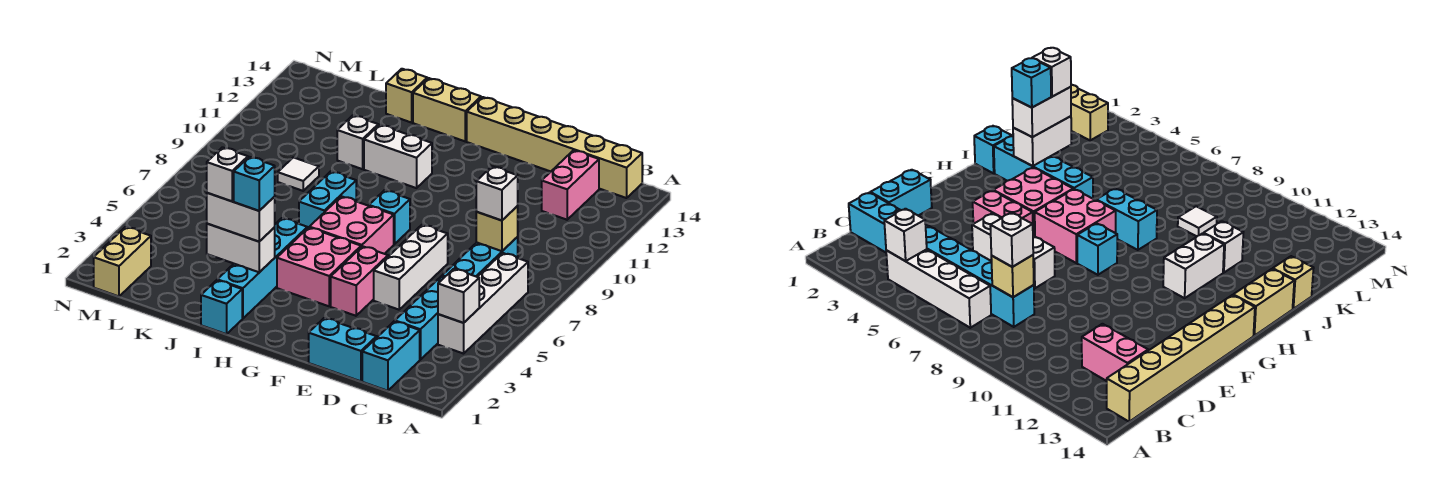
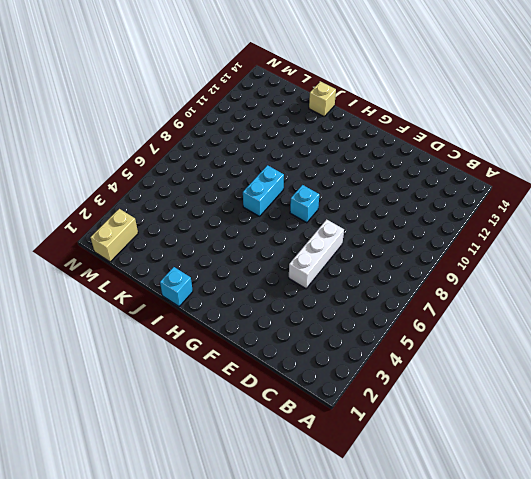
none -> white 1x4 brick [438,253,528,354]
none -> tan 1x6 brick [467,97,642,198]
none -> cyan 1x2 brick [362,321,420,391]

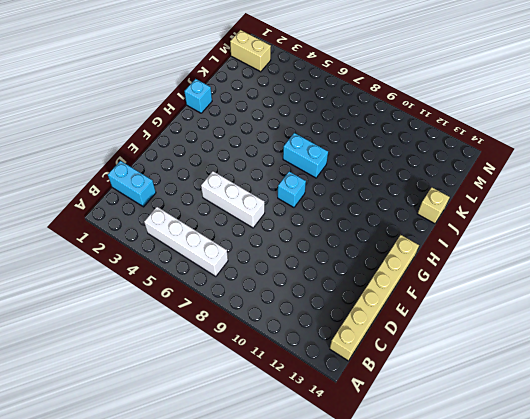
none -> cyan 1x6 brick [395,237,518,360]
none -> pink 1x2 brick [542,150,599,220]
none -> cyan 1x2 brick [309,318,377,381]

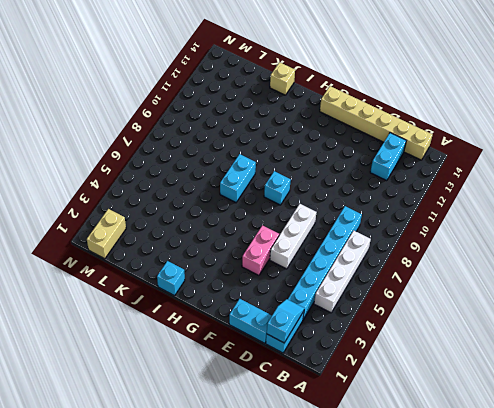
cyan 1x2 slope [267,299,305,343] -> none
cyan 1x2 brick [370,133,406,181] -> pink 1x2 brick [542,150,599,220]
none -> pink 2x2 brick [277,228,361,306]
none -> pink 2x2 brick [309,196,394,254]
none -> white 1x2 brick [364,125,432,188]

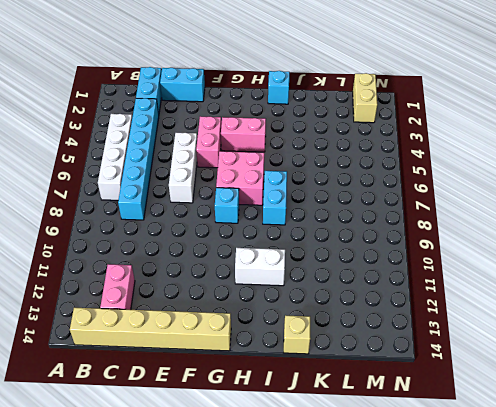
pink 1x2 brick [221,117,266,152] -> pink 2x2 brick [277,228,361,306]
none -> tan 1x2 brick [413,78,481,141]
none -> cyan 1x4 brick [217,218,307,319]
none -> white 1x1 brick [337,115,378,169]

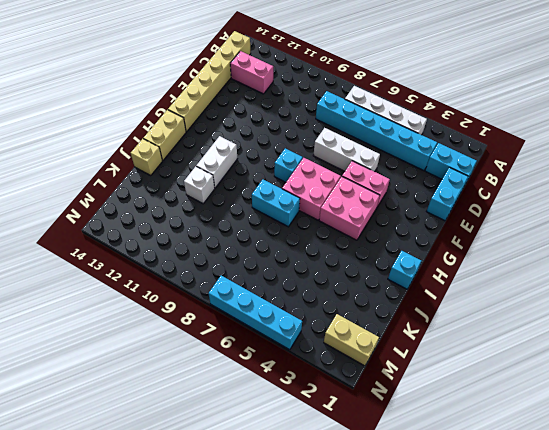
cyan 1x4 brick [209,275,302,350] -> cyan 1x4 brick moved to [217,218,307,319]
none -> white 1x1 tile [278,157,319,191]
none -> white 1x1 brick [438,269,479,323]
none -> tan 1x1 brick [476,206,518,251]

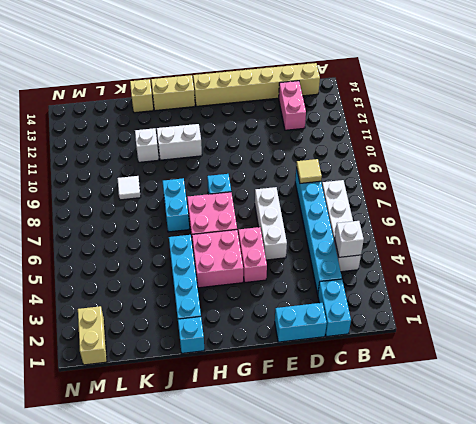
tan 1x1 tile [296,159,322,183] -> tan 1x1 brick [476,206,518,251]
none -> white 1x2 brick [207,224,275,272]
none -> white 1x1 brick [476,166,518,220]
none -> white 1x2 brick [207,193,275,242]

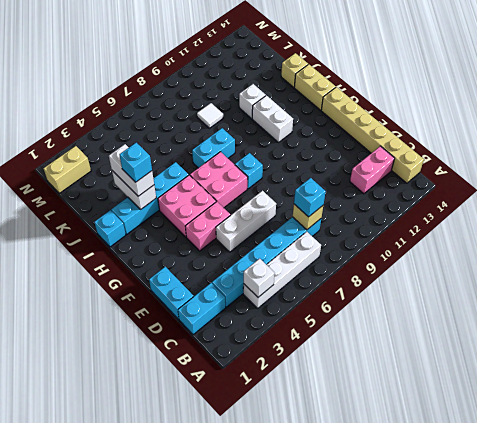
cyan 1x1 brick [294,178,326,217] -> white 1x1 brick [476,166,518,220]
none -> white 1x1 brick [207,147,248,201]

